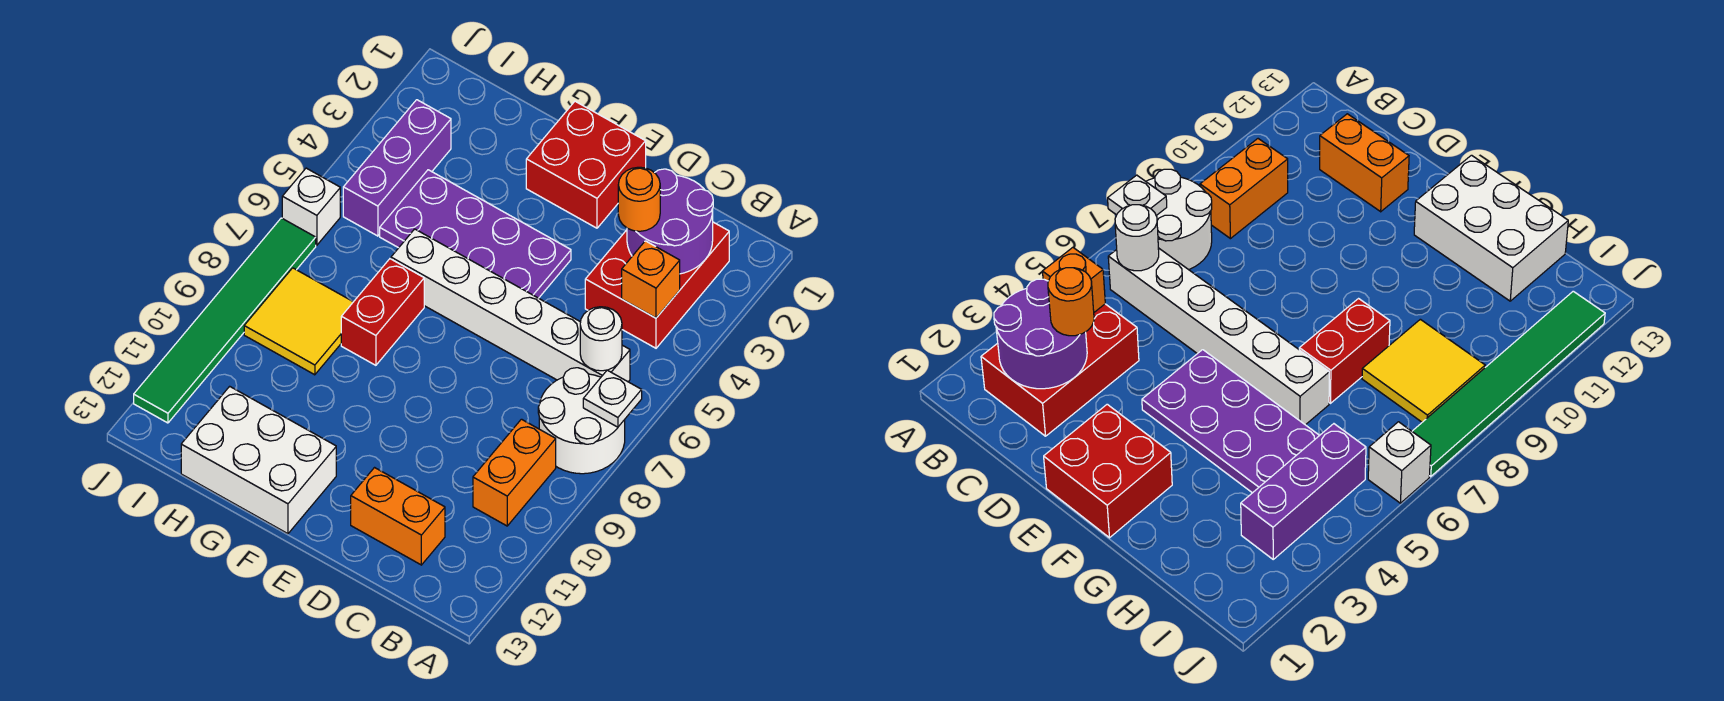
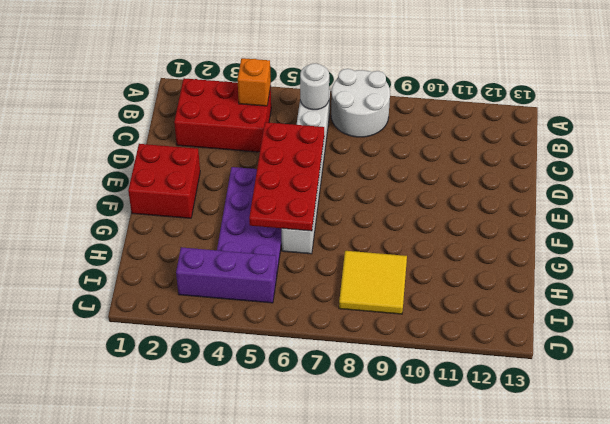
red 2x4 plate [249,122,324,231] -> none
none -> orange 1x2 brick [473,419,556,526]
none -> orange 1x2 brick [351,468,445,565]
none -> white 2x3 brick [181,386,336,534]

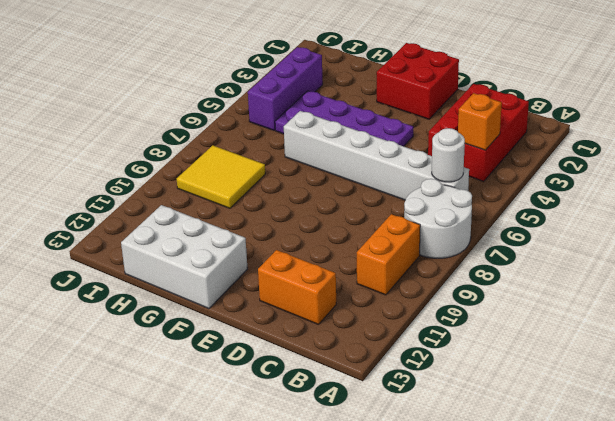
none -> red 1x2 brick [341,259,424,365]
none -> white 1x1 brick [282,168,340,245]
none -> green 1x6 tile [134,218,316,423]

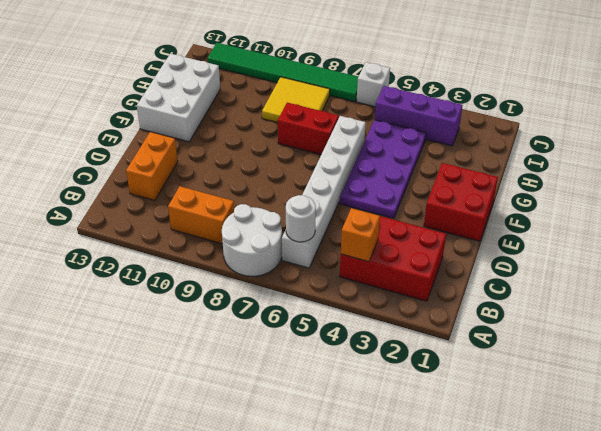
none -> white 1x1 plate [583,370,642,427]
none -> purple 2x2 round brick [627,169,713,274]
none -> orange 1x1 round brick [618,167,660,231]

